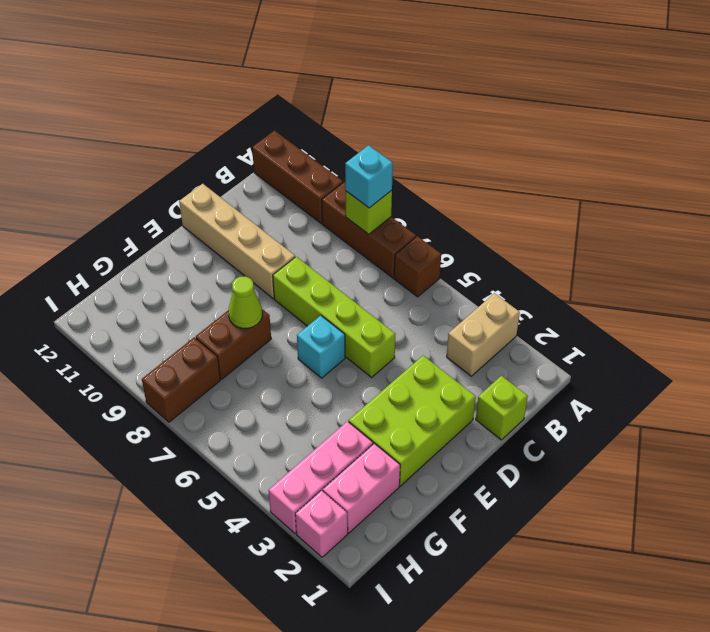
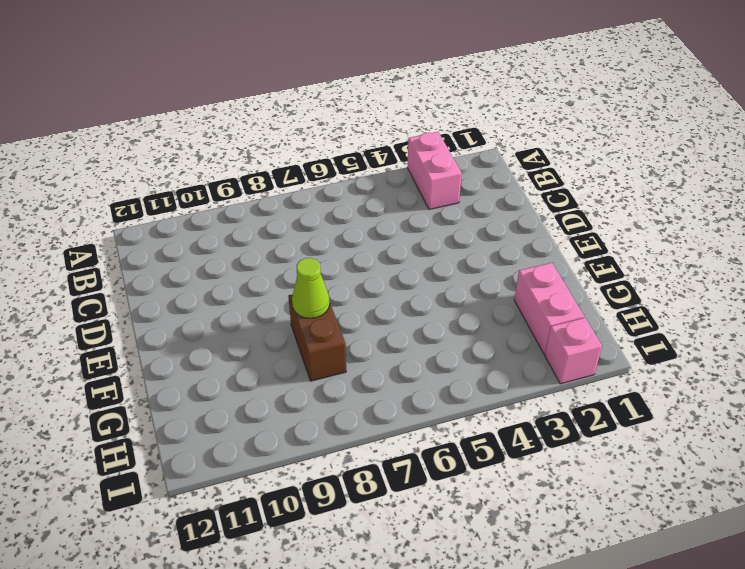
pink 1x2 brick [407,132,462,210] -> tan 1x2 brick [447,293,520,376]
none -> brown 1x1 brick [394,236,441,297]
none -> brown 1x3 brick [322,182,416,278]
none -> brown 1x3 brick [252,131,343,223]

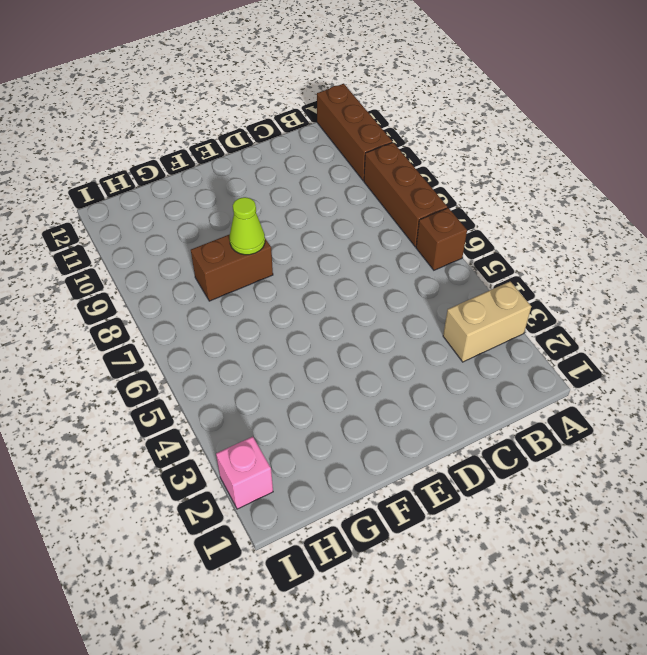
none -> lime 1x1 brick [476,376,528,440]
none -> lime 2x3 brick [349,356,476,486]
none -> lime 1x4 brick [273,257,395,377]

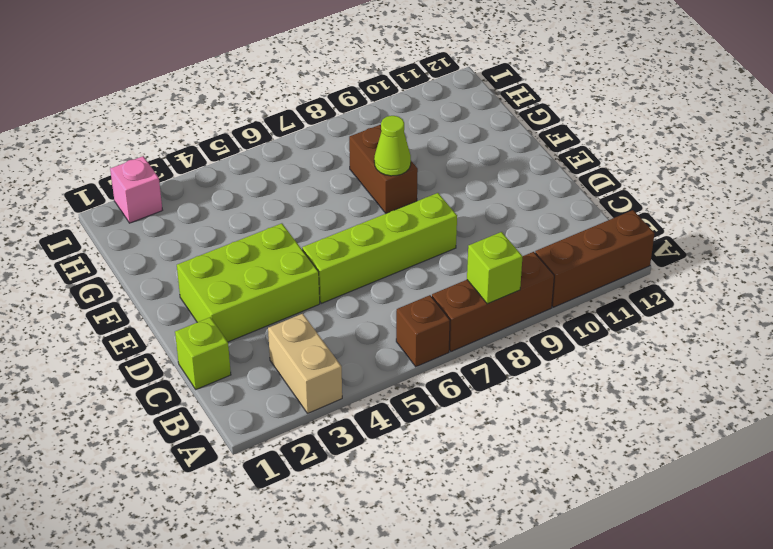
lime 2x3 brick [177,223,320,342] -> lime 2x3 brick turned to [349,356,476,486]
none -> tan 1x4 brick [179,184,295,298]
none -> cyan 1x1 brick [297,315,345,378]
none -> pink 1x2 brick [323,443,400,533]

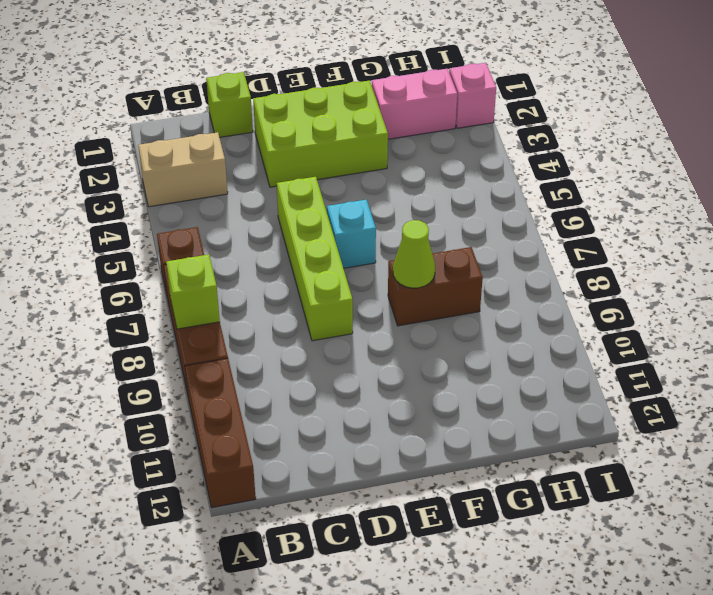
none -> tan 1x4 brick [179,184,295,298]
none -> pink 1x3 brick [268,421,373,534]
none -> brown 1x2 brick [142,337,220,422]

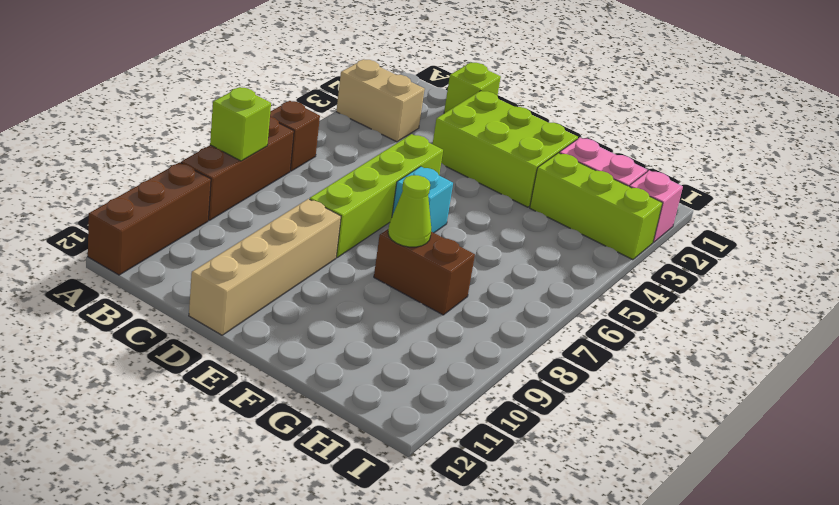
lime 1x3 brick [530,153,663,260] -> pink 1x3 brick [268,421,373,534]
none -> brown 1x2 brick [142,337,220,422]
none -> cyan 1x1 brick [345,145,393,208]

